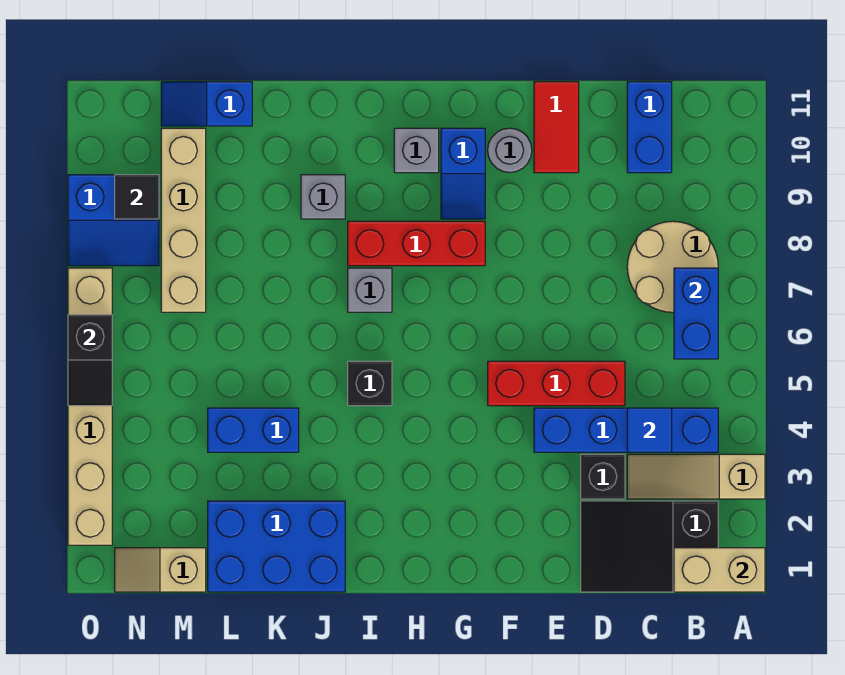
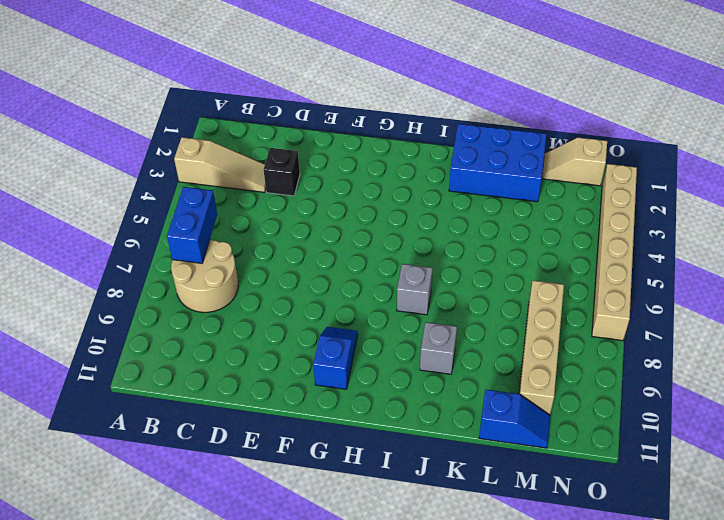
tan 1x2 slope [542,138,607,186] -> tan 1x2 slope turned to [115,548,206,592]
none -> black 2x3 slope [581,501,718,592]
none -> blue 1x4 brick [534,408,718,452]
none -> blue 1x2 brick [627,82,672,173]

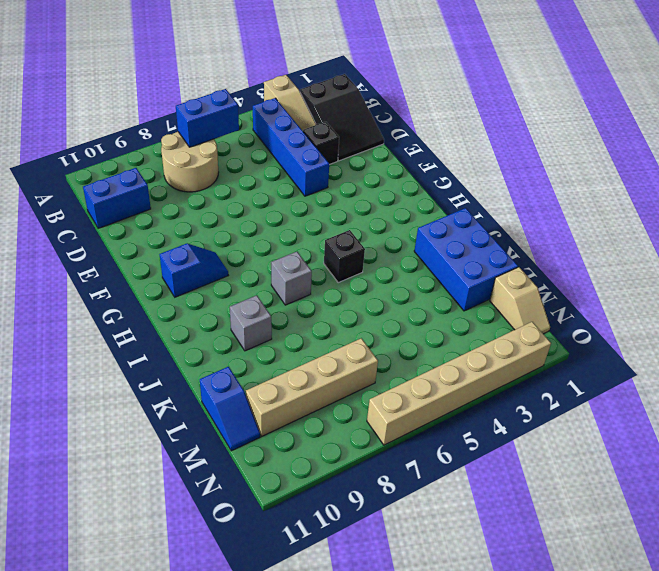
none -> red 1x3 brick [488,361,625,406]
none -> red 1x2 tile [534,82,579,173]
none -> grey 1x1 round brick [488,128,532,173]

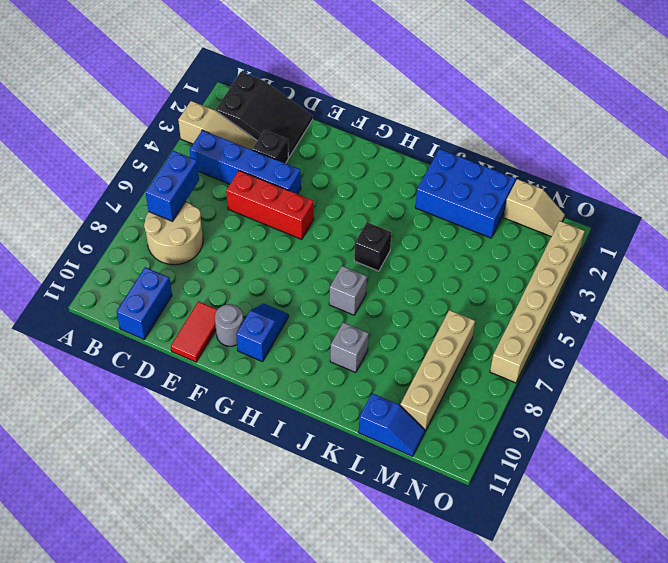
none -> red 1x3 brick [348,221,485,266]
none -> grey 1x1 brick [394,128,439,173]
none -> blue 1x2 brick [208,408,299,452]

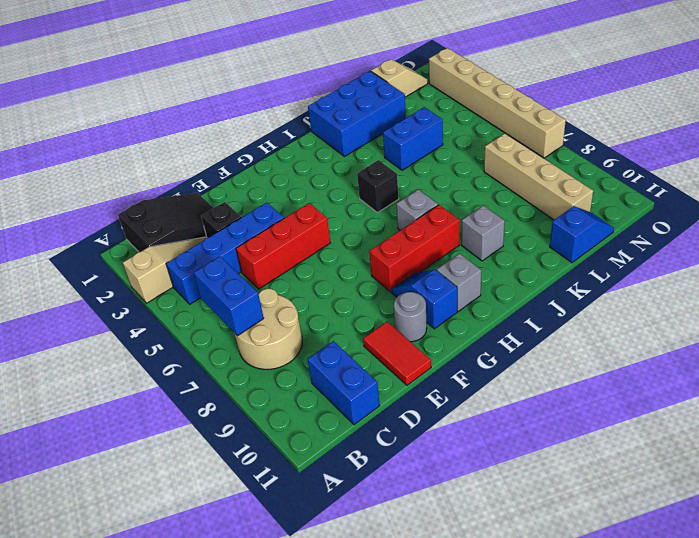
none -> blue 2x2 slope [68,175,159,266]
none -> tan 1x2 brick [674,548,765,592]
none -> blue 1x1 tile [627,408,672,452]

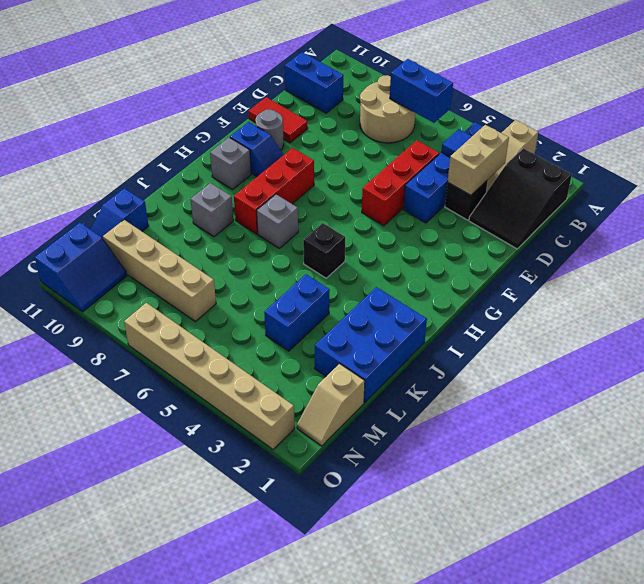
tan 1x2 brick [448,125,509,195] -> tan 1x2 brick moved to [674,548,765,592]
blue 2x2 slope [35,223,127,312] -> blue 2x2 slope moved to [68,175,159,266]
none -> black 1x1 tile [115,175,159,219]
none -> black 1x2 slope [68,315,112,406]

